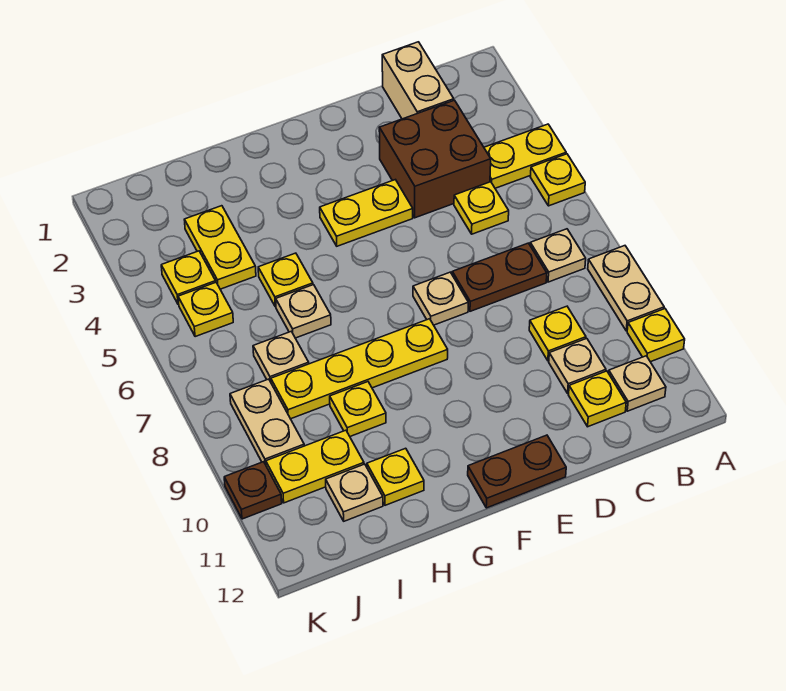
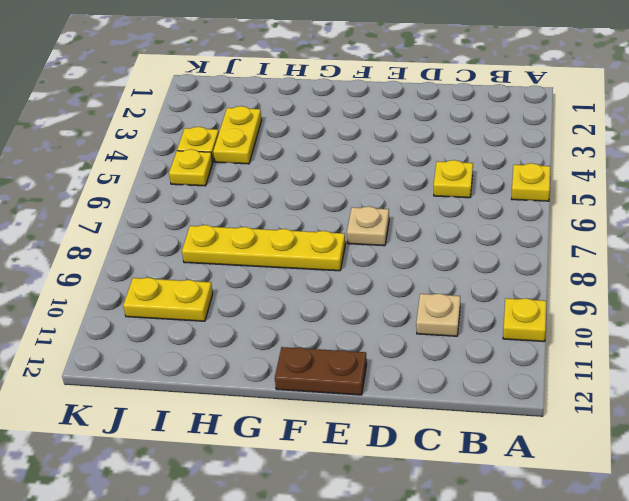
none -> yellow 1x2 plate [484,124,566,188]
none -> tan 1x2 plate [588,246,664,331]
none -> tan 1x1 plate [530,229,586,282]

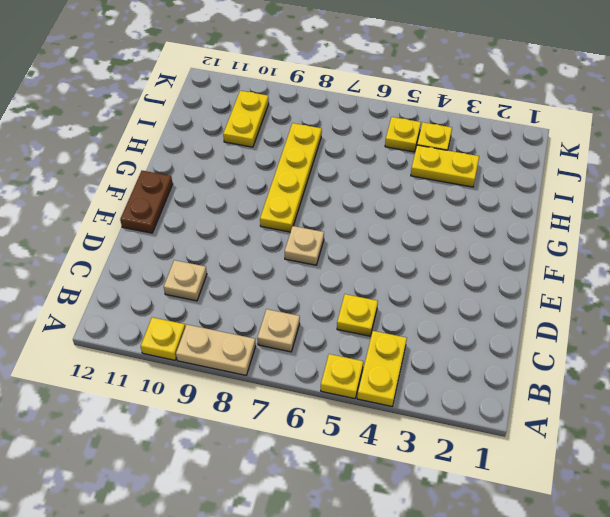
none -> tan 1x1 plate [609,356,666,411]
none -> tan 1x2 brick [382,42,454,119]
none -> brown 2x2 brick [379,100,491,218]

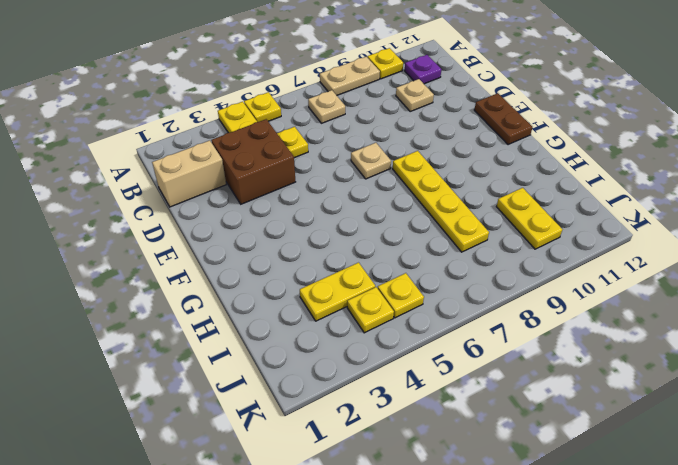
purple 1x1 plate [405,55,441,84] -> tan 1x1 plate [609,356,666,411]
none -> brown 1x2 plate [452,243,547,311]
none -> yellow 1x1 plate [529,306,586,361]
none -> yellow 1x1 plate [569,371,626,427]

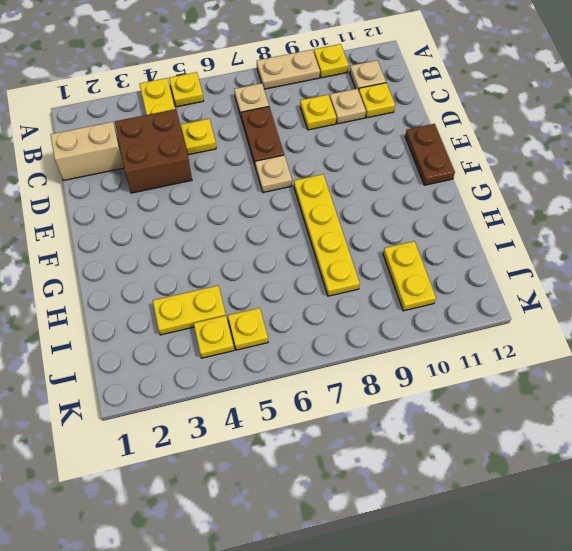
none -> yellow 1x2 plate [320,180,413,246]
none -> yellow 1x1 plate [258,253,313,307]
none -> tan 1x1 plate [276,285,331,338]

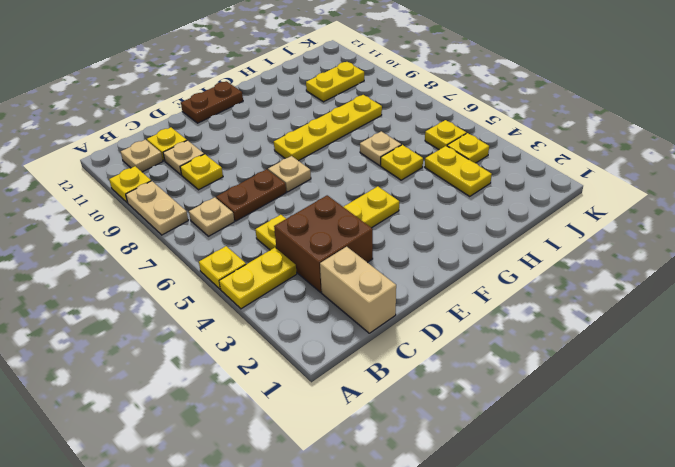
none -> yellow 1x1 plate [330,382,386,436]
none -> yellow 1x1 plate [367,448,424,505]
none -> tan 1x1 plate [253,332,309,382]

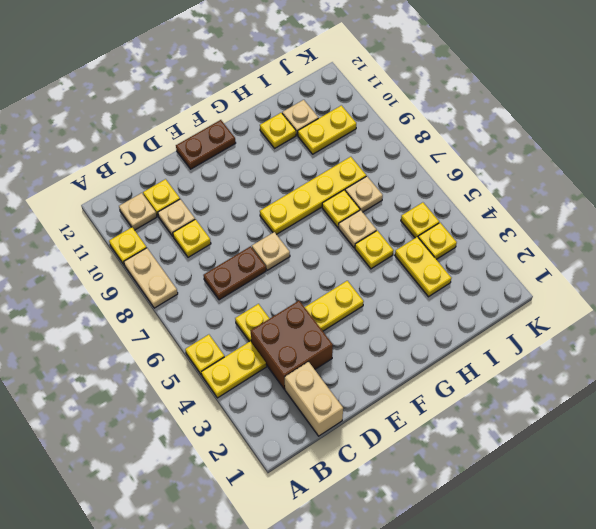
yellow 1x1 plate [322,190,360,227] -> yellow 1x1 plate moved to [330,382,386,436]
none -> tan 1x1 plate [530,229,586,282]
none -> tan 1x2 plate [230,379,304,465]
none -> brown 1x1 plate [224,462,282,519]

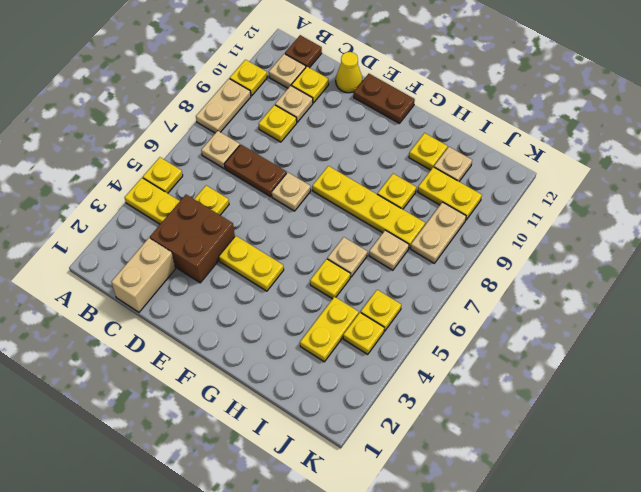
brown 1x1 plate [285,35,322,68] -> brown 1x1 plate moved to [224,462,282,519]
yellow 1x1 cone [336,52,362,93] -> none

